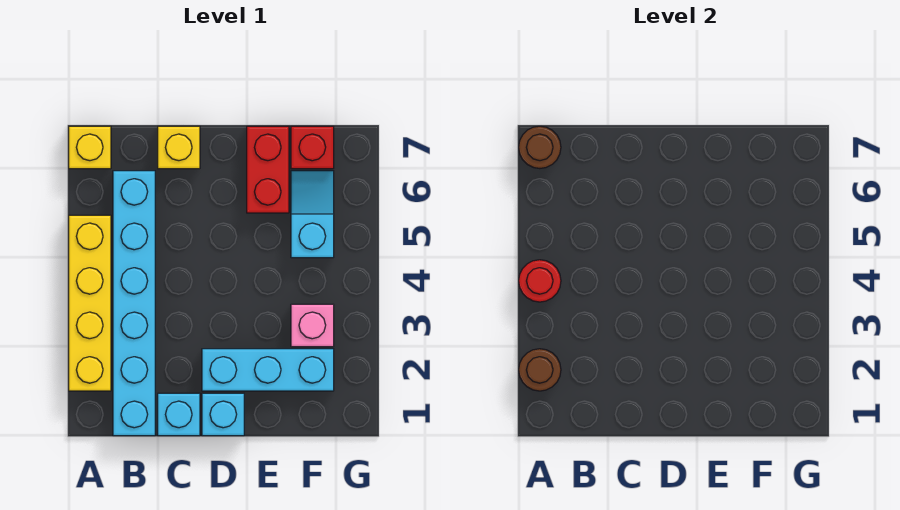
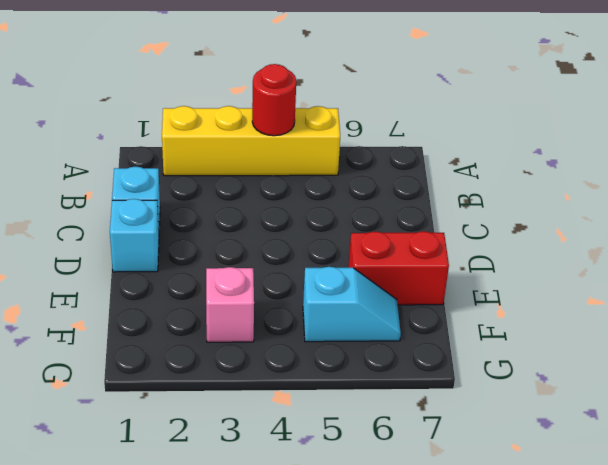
none -> yellow 1x1 brick [69,126,111,169]
none -> cyan 1x6 brick [113,171,155,436]
none -> yellow 1x1 brick [158,126,200,169]

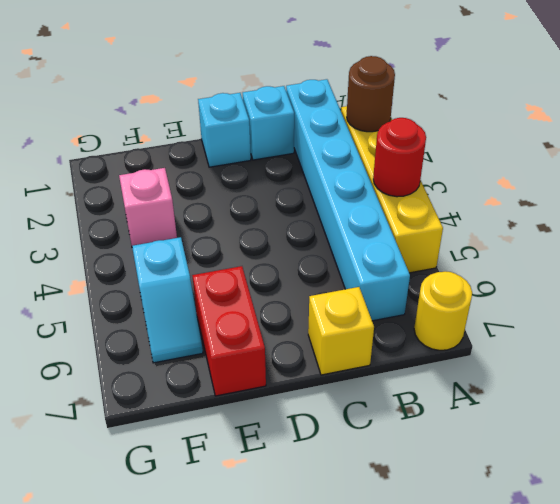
yellow 1x1 round brick [414,271,472,350] -> yellow 1x1 brick [69,126,111,169]
none -> cyan 1x3 brick [202,349,334,391]
none -> red 1x1 brick [291,126,334,169]
none -> brown 1x1 round brick [519,126,561,169]

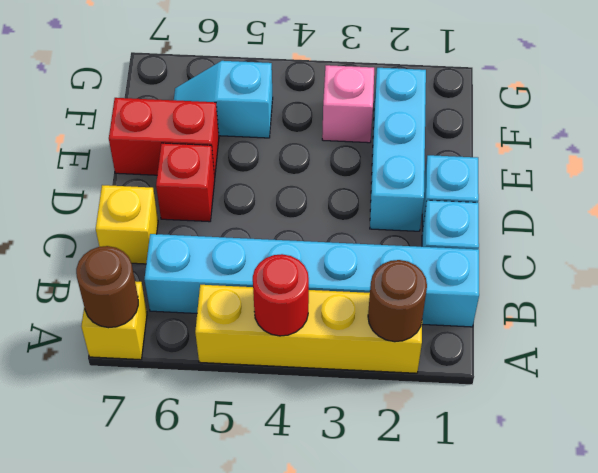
red 1x1 brick [156,143,215,222] -> red 1x1 brick moved to [291,126,334,169]

